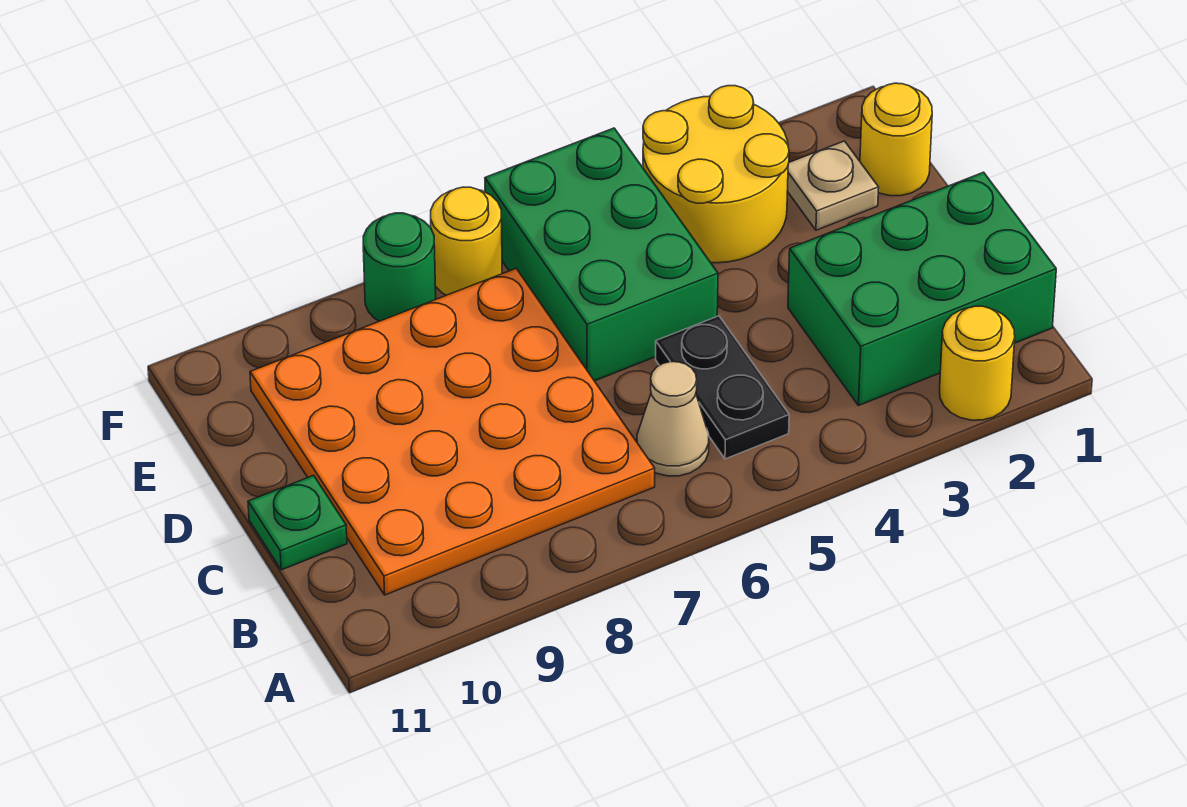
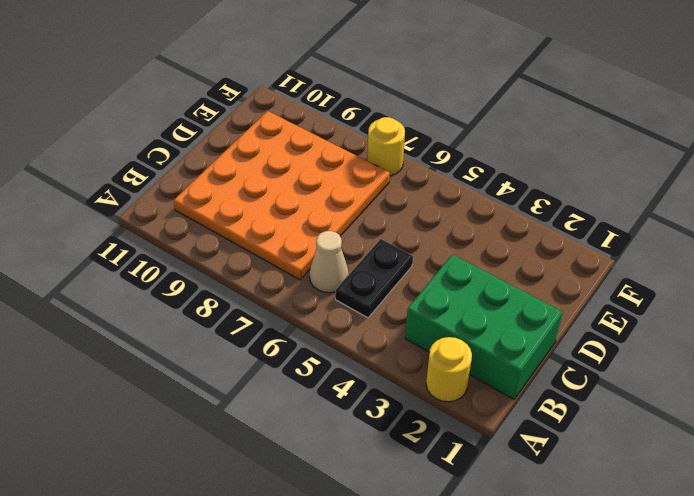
none -> green 1x1 plate [248,475,347,570]
none -> green 2x3 brick [485,128,718,381]
none -> yellow 1x1 round brick [860,83,932,196]

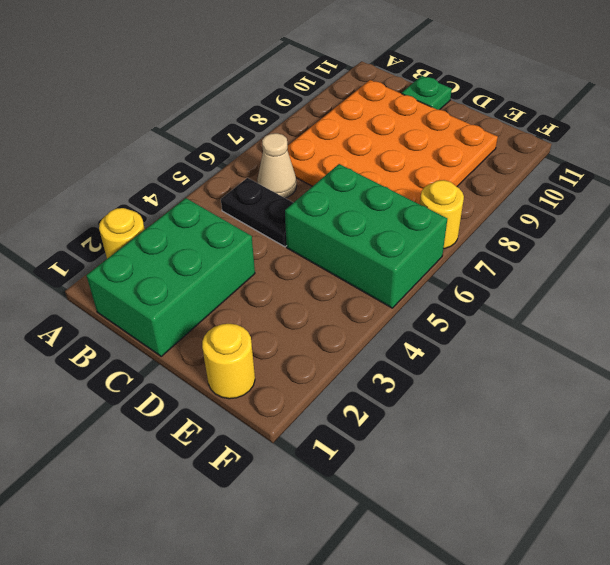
none -> tan 1x1 plate [787,141,879,230]
none -> yellow 2x2 round brick [643,86,789,263]
none -> green 1x1 round brick [363,213,436,321]

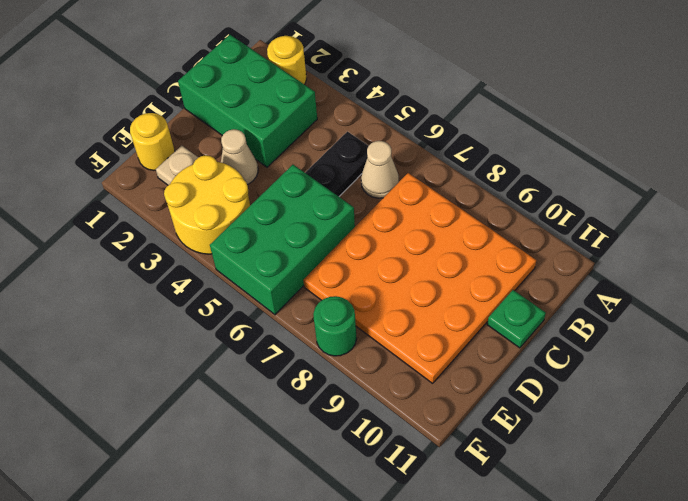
tan 1x1 cone [221,129,258,185] -> none
none -> yellow 1x1 round brick [431,187,502,295]

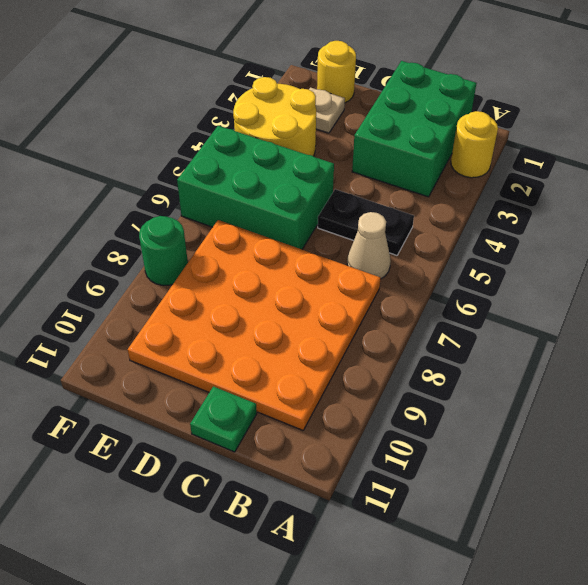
none -> yellow 1x1 round brick [431,187,502,295]

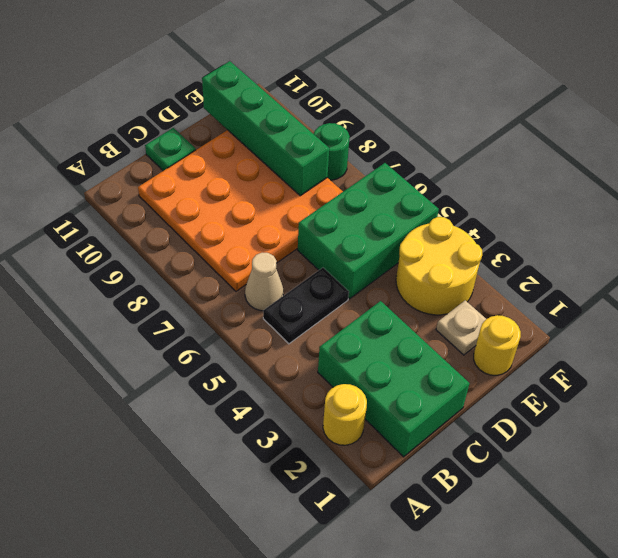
green 1x4 brick [202,61,329,196] -> none
none -> yellow 1x1 round brick [431,187,502,295]

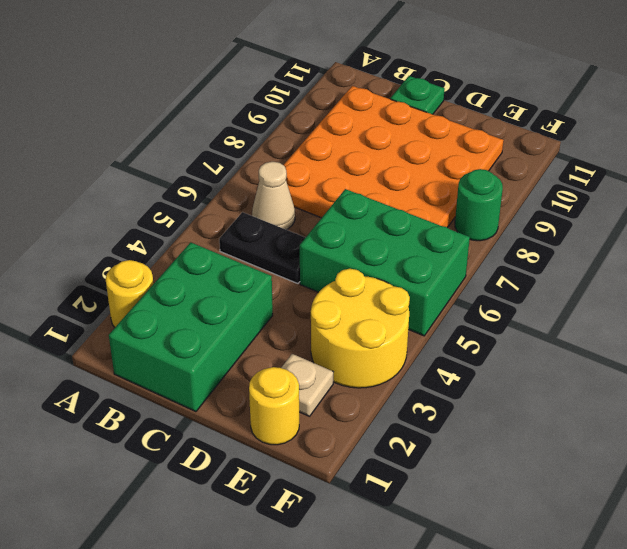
none -> yellow 1x1 round brick [431,187,502,295]

